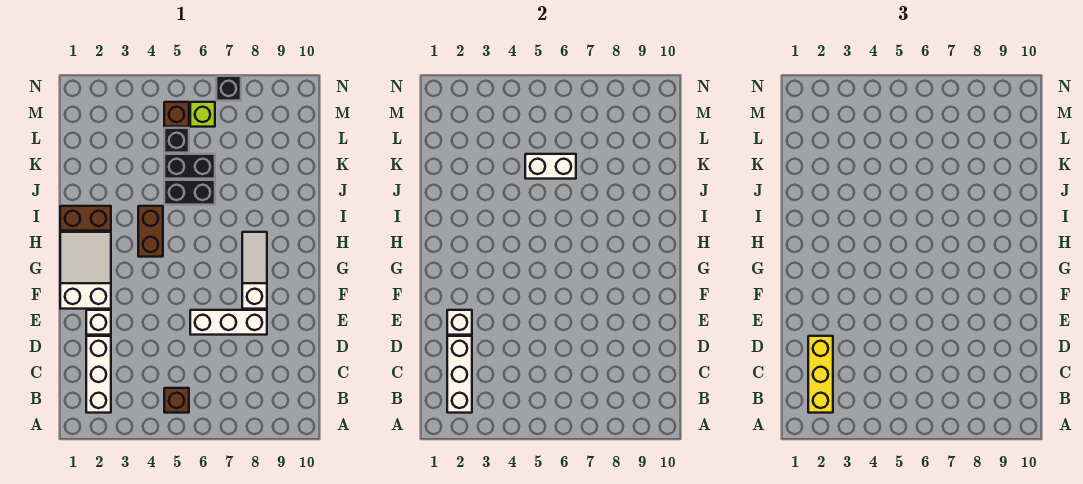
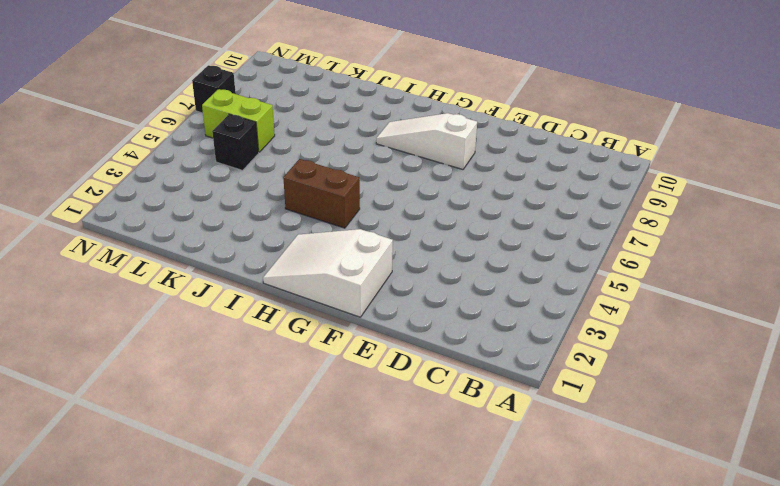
lime 1x2 brick [202,89,275,152] -> lime 1x1 brick [190,102,215,127]
none -> white 1x3 brick [86,336,111,413]
none -> brown 1x1 brick [164,388,189,413]
none -> white 1x1 brick [86,310,111,335]

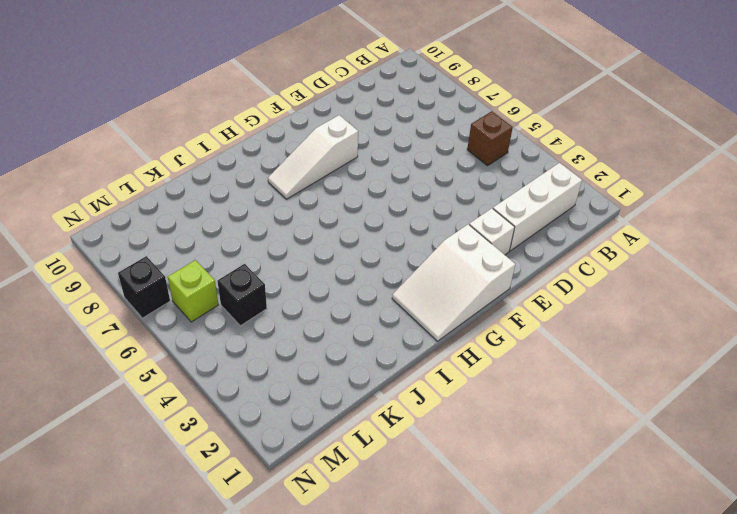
none -> white 1x3 brick [190,310,267,335]
none -> brown 1x2 brick [138,206,163,257]
none -> brown 1x2 brick [60,206,111,231]

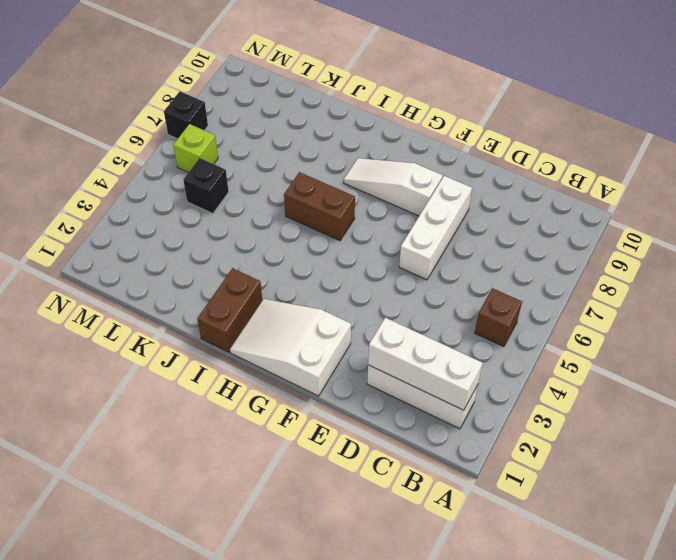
brown 1x2 brick [284,172,355,241] -> brown 1x2 brick moved to [138,206,163,257]
none -> white 1x1 brick [86,310,111,335]
none -> black 1x2 brick [164,180,215,205]
none -> black 1x2 brick [164,154,215,179]

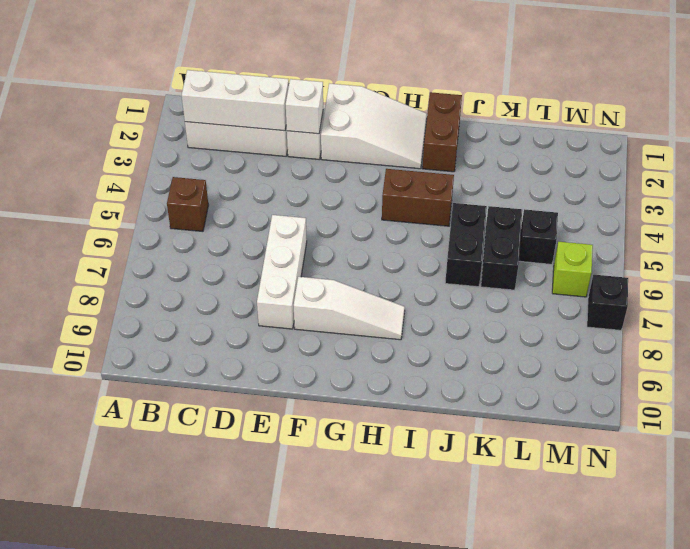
none -> brown 1x1 brick [164,102,189,127]
none -> white 1x2 brick [525,154,576,179]
none -> yellow 1x3 brick [808,336,833,413]

